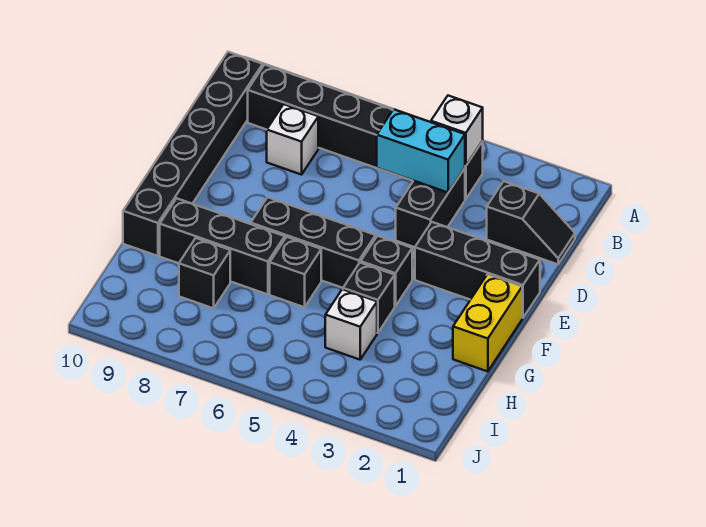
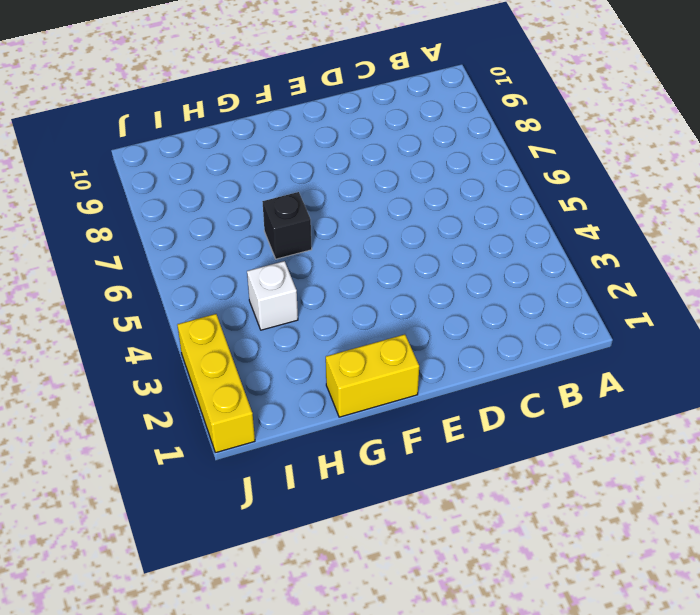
yellow 1x3 brick [177,314,255,453] -> none
none -> black 1x6 brick [248,65,483,199]
none -> black 1x6 brick [123,52,263,256]
none -> black 1x2 slope [487,181,575,264]

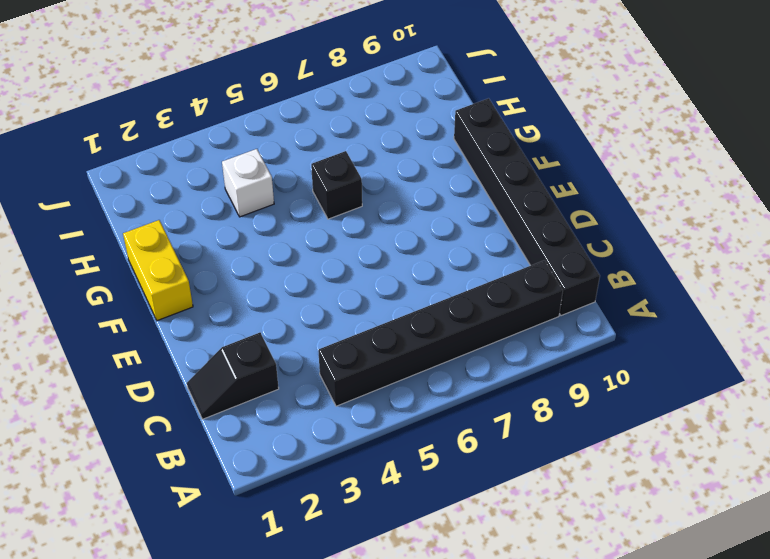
none -> black 1x2 brick [396,168,465,247]
none -> white 1x1 brick [267,104,318,175]
none -> black 1x3 brick [415,222,540,318]

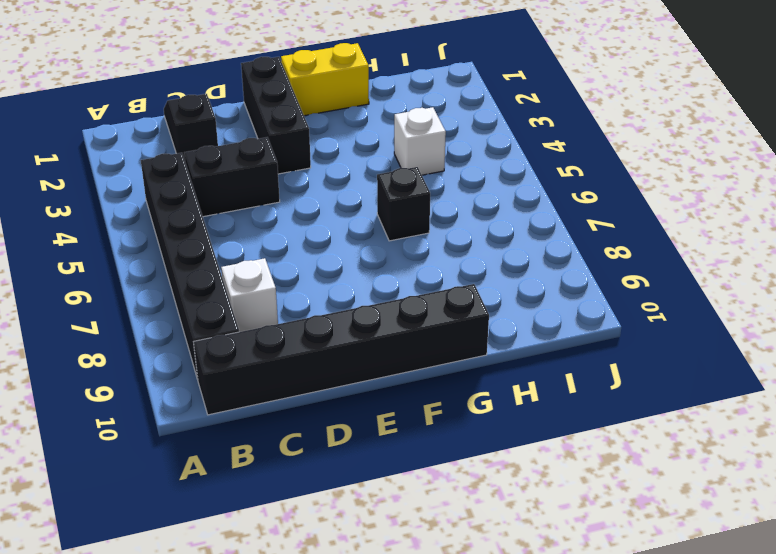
none -> black 1x1 brick [361,236,412,306]
none -> black 1x3 brick [251,197,376,288]
none -> black 1x1 brick [343,263,395,333]

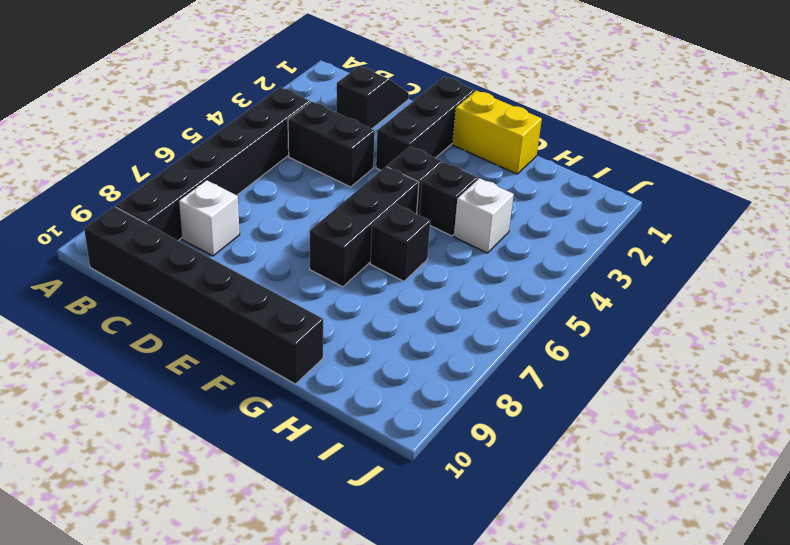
none -> black 1x3 brick [160,198,285,294]
none -> black 1x1 brick [179,238,230,308]
none -> white 1x1 brick [431,96,483,166]

